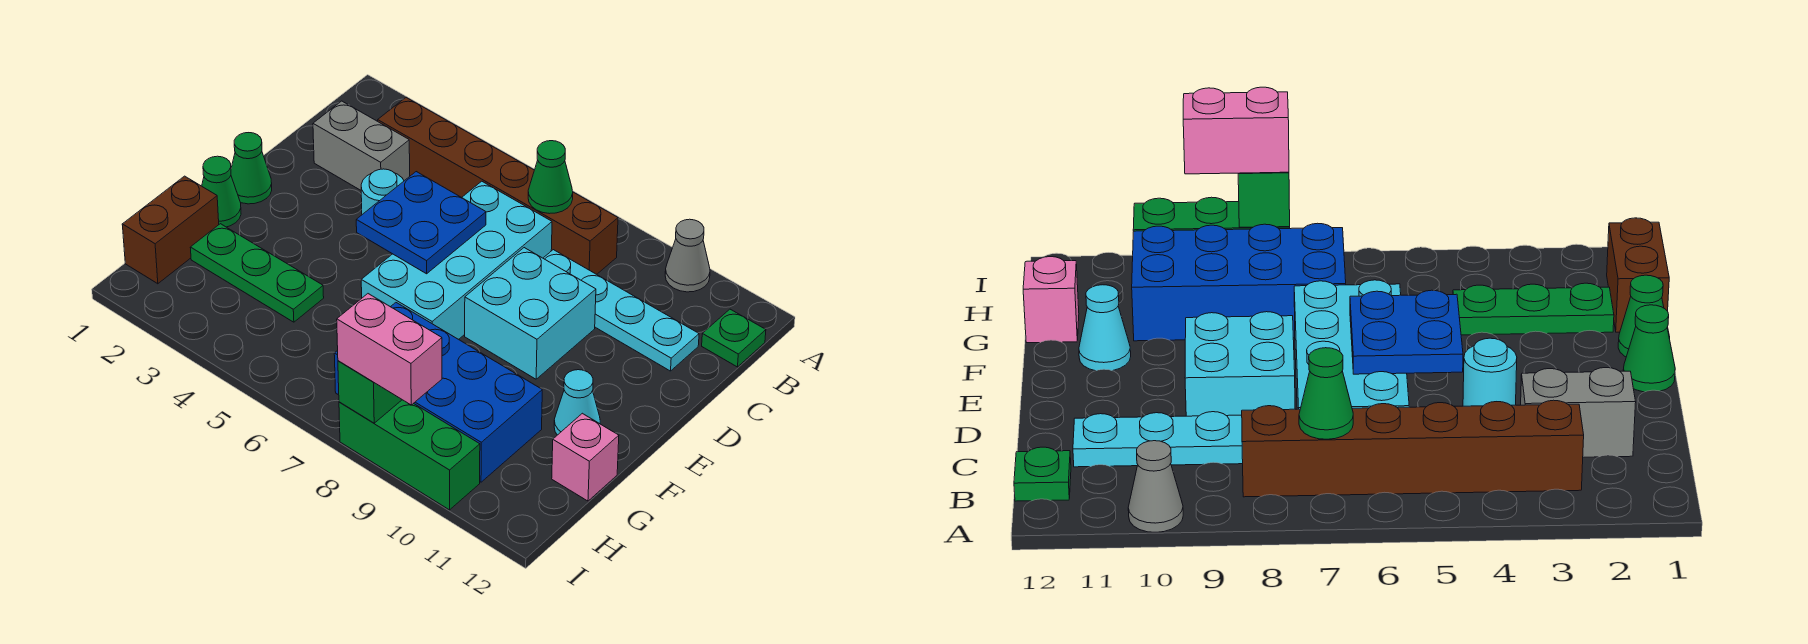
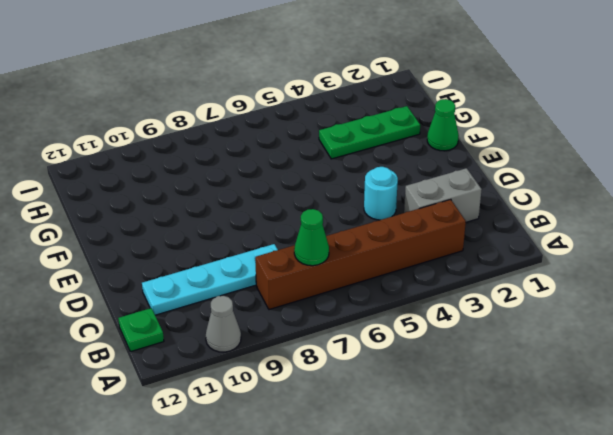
none -> cyan 2x4 brick [361,181,552,339]
none -> cyan 2x2 brick [465,248,596,379]
none -> green 1x1 cone [231,133,272,204]

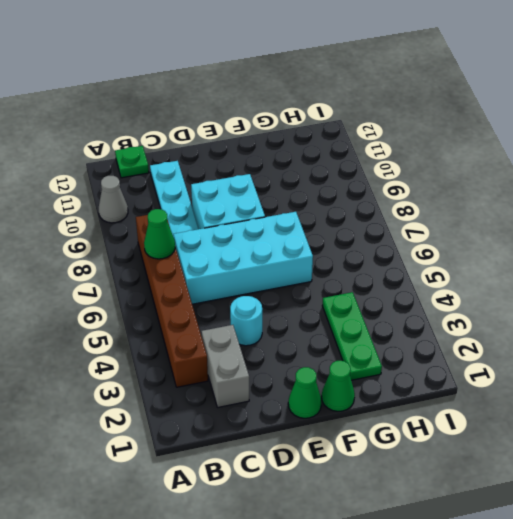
none -> cyan 1x1 cone [554,370,600,435]
none -> brown 1x2 brick [122,176,219,284]
none -> blue 2x4 brick [334,303,542,482]

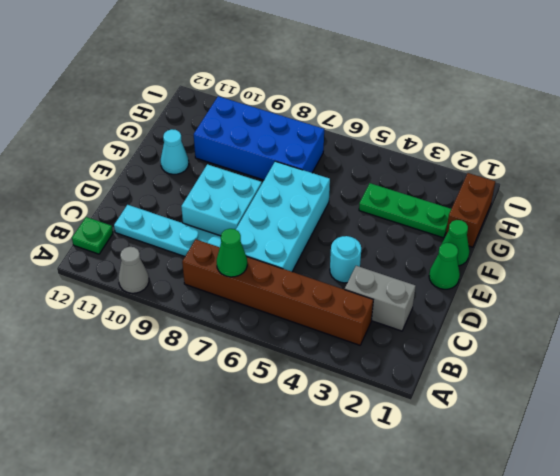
none -> pink 1x1 brick [552,413,619,501]
none -> green 1x3 brick [339,400,480,510]
none -> blue 2x2 plate [356,172,486,274]

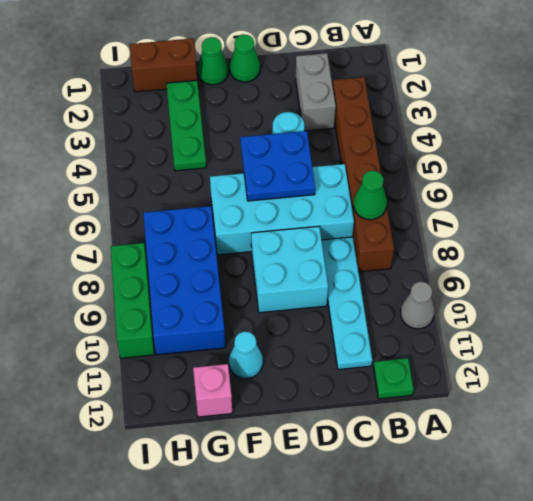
none -> green 1x1 brick [338,361,402,423]
none -> pink 1x2 brick [337,294,442,405]

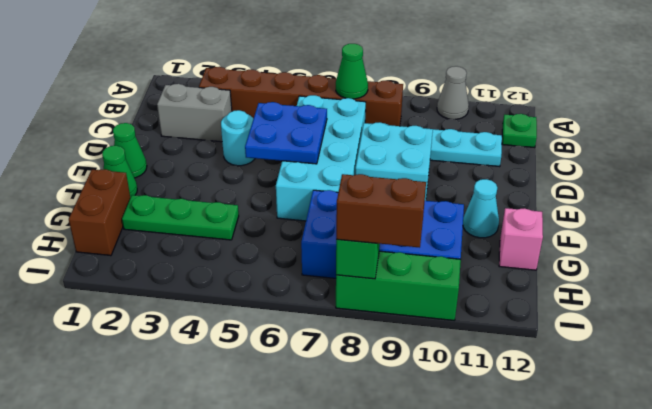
brown 1x2 brick [336,174,426,248] -> pink 1x2 brick [337,294,442,405]

